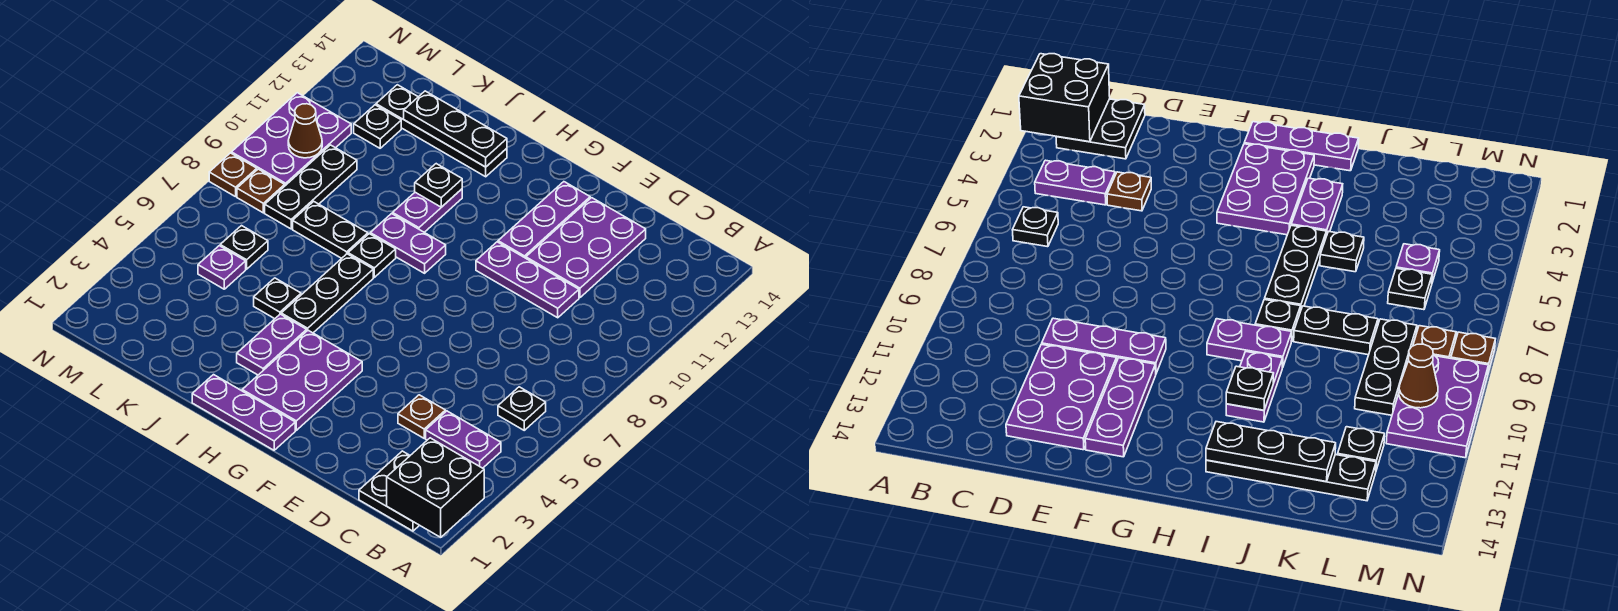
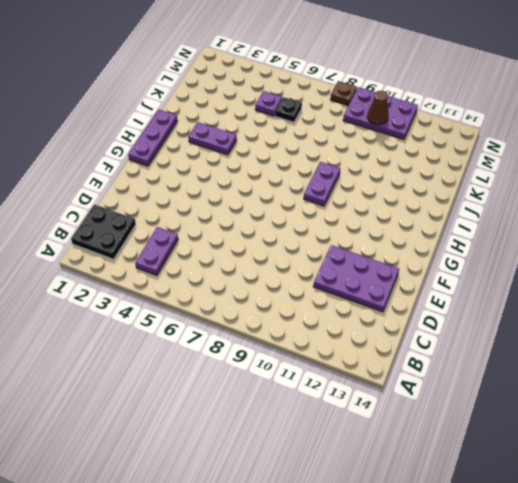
none -> black 1x1 plate [498,387,546,430]
none -> brown 1x1 plate [398,395,445,438]
none -> purple 1x3 plate [476,242,579,318]

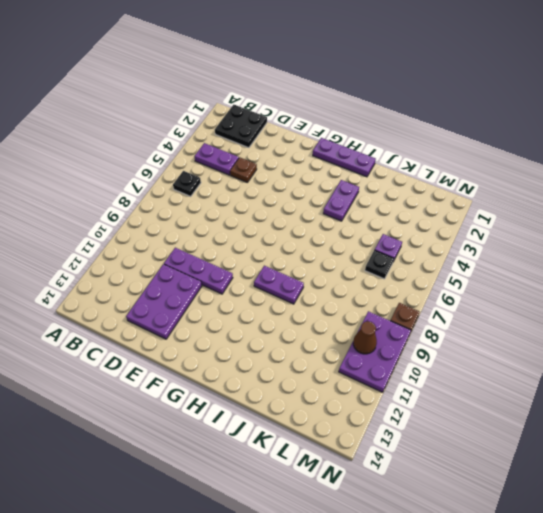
none -> purple 1x3 plate [498,182,590,258]
none -> purple 2x3 plate [242,330,362,430]
none -> black 1x3 plate [281,254,373,333]

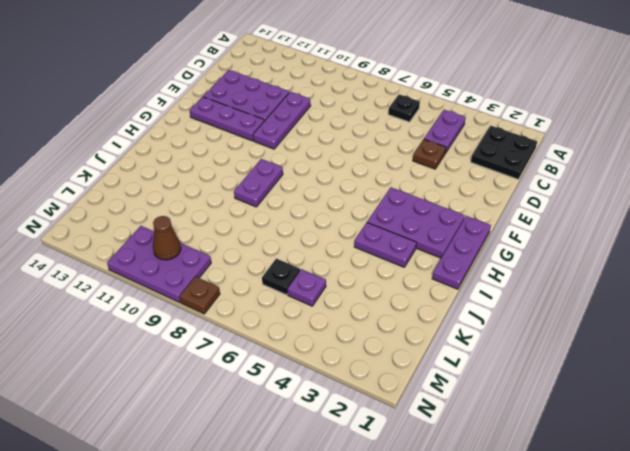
none -> black 1x3 plate [281,254,373,333]
none -> black 1x1 plate [348,234,396,277]
none -> purple 1x2 plate [393,189,462,232]

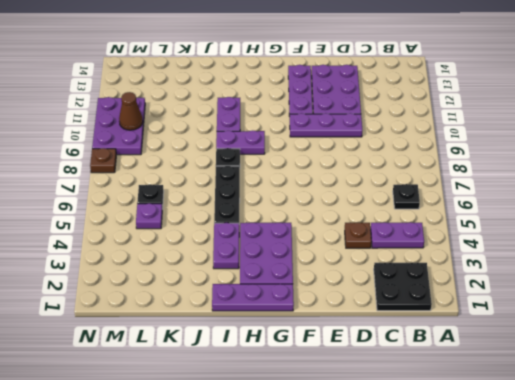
none -> black 1x4 plate [376,85,507,177]
none -> black 1x1 plate [254,278,301,319]
none -> black 1x2 plate [293,201,368,258]

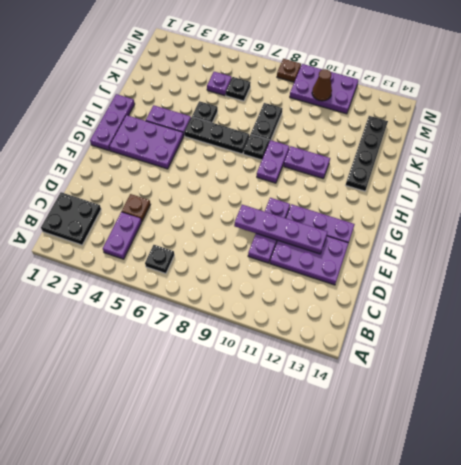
purple 1x4 plate [234,205,328,254] -> none
none -> black 1x3 plate [265,145,357,229]
none -> black 1x1 plate [354,105,401,148]
none -> brown 1x1 plate [237,169,285,213]

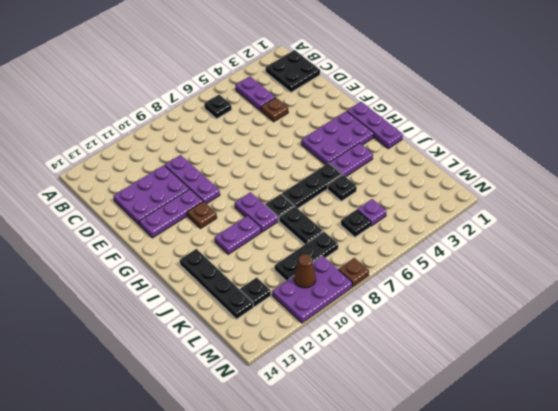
brown 1x1 plate [187,201,217,228] -> brown 1x1 plate moved to [237,169,285,213]
none -> black 2x2 brick [387,438,484,537]
none -> black 1x1 plate [415,164,462,207]
none -> black 1x3 plate [404,91,507,167]

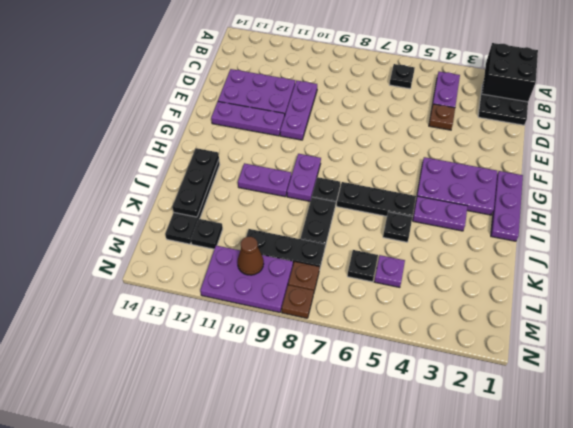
none -> black 1x1 plate [415,164,462,207]

